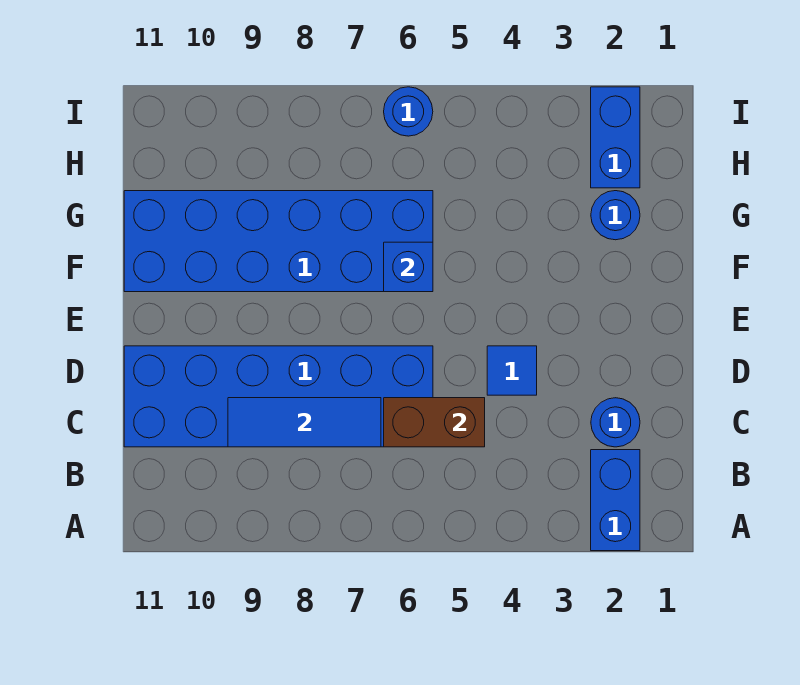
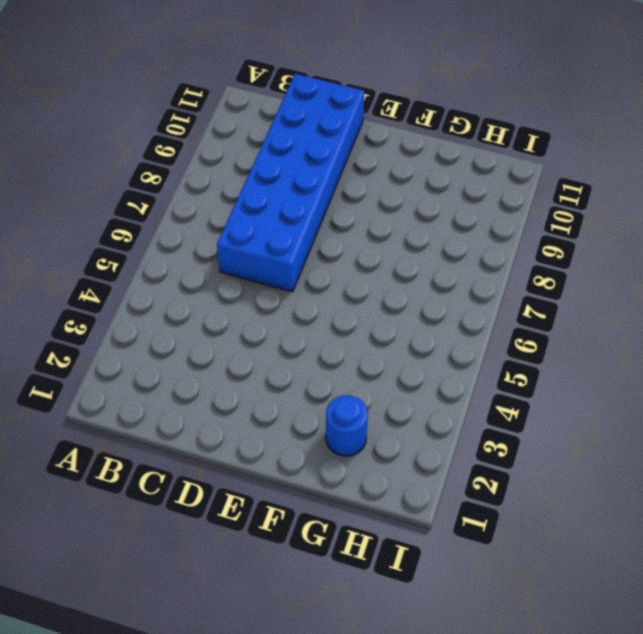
none -> blue 1x2 brick [591,450,640,551]
none -> blue 1x1 round brick [591,398,640,447]

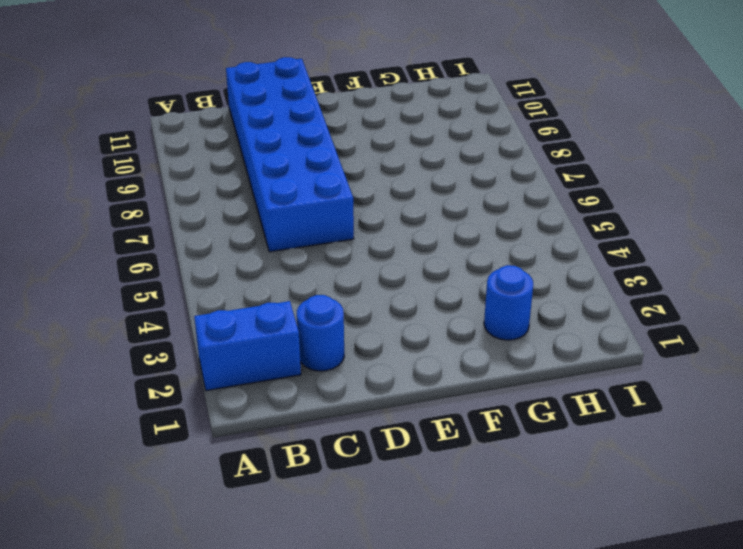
none -> blue 1x1 tile [487,346,537,395]
none -> blue 2x6 brick [124,191,433,292]

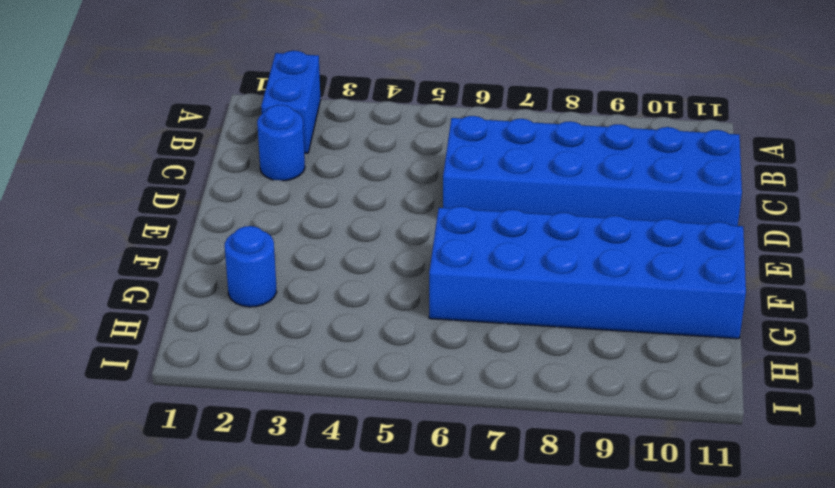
none -> blue 1x1 tile [487,346,537,395]
none -> blue 1x2 brick [591,87,640,188]

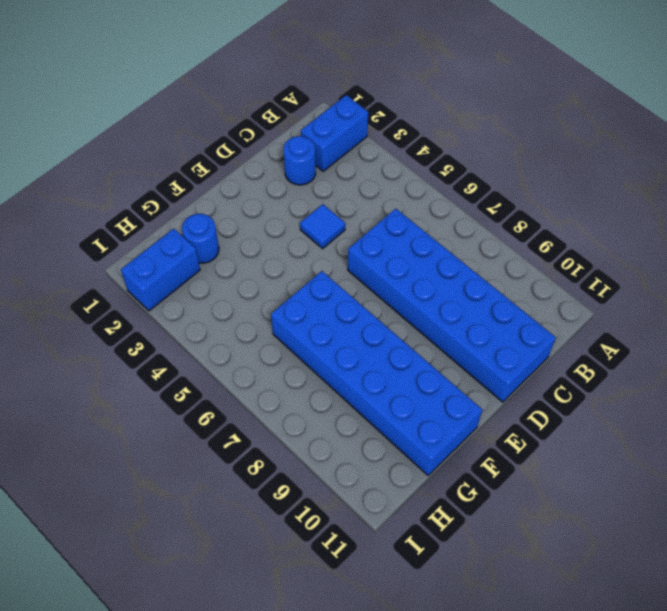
none -> blue 1x1 round brick [384,87,433,136]
none -> brown 1x2 brick [384,398,485,447]

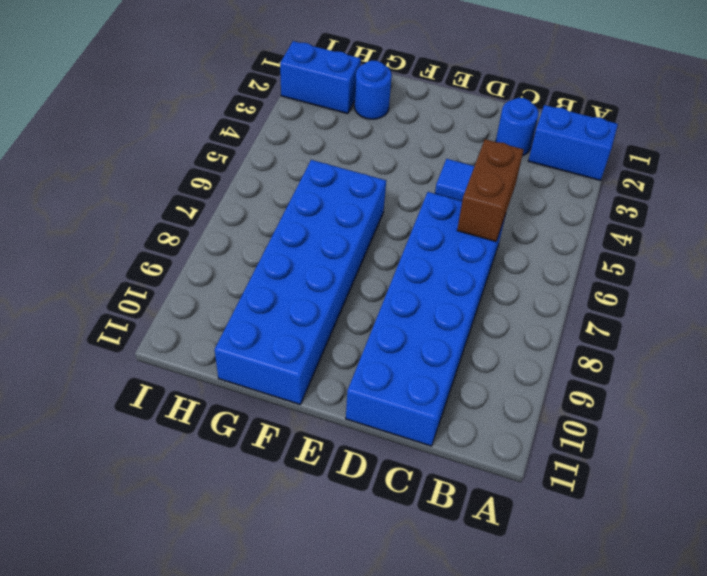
none -> blue 1x1 round brick [384,87,433,136]
none -> blue 1x3 tile [228,398,381,447]

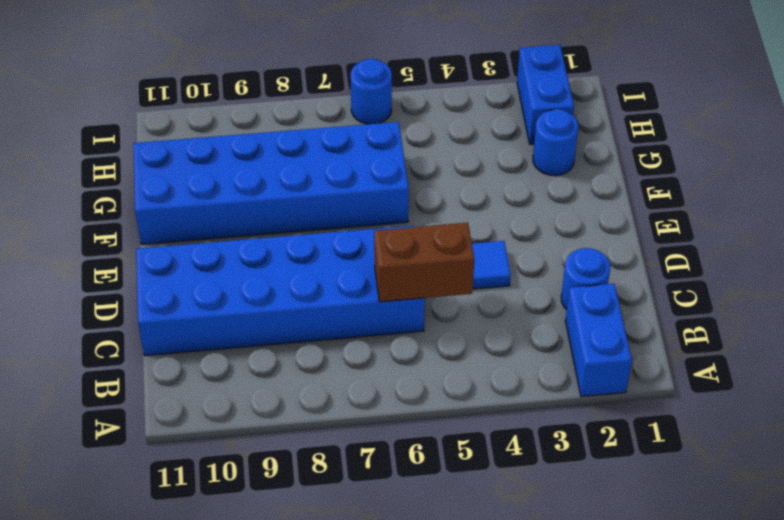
none -> blue 1x3 tile [228,398,381,447]
none -> blue 1x1 brick [384,242,433,292]

